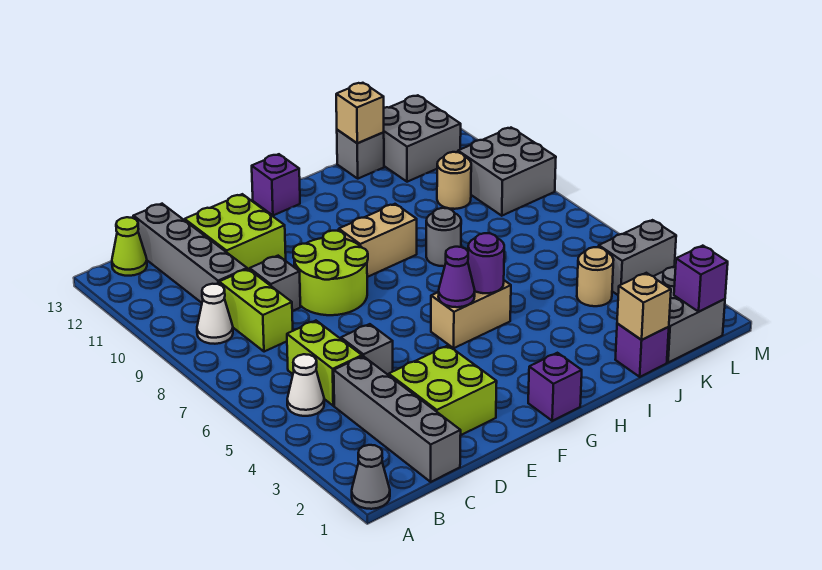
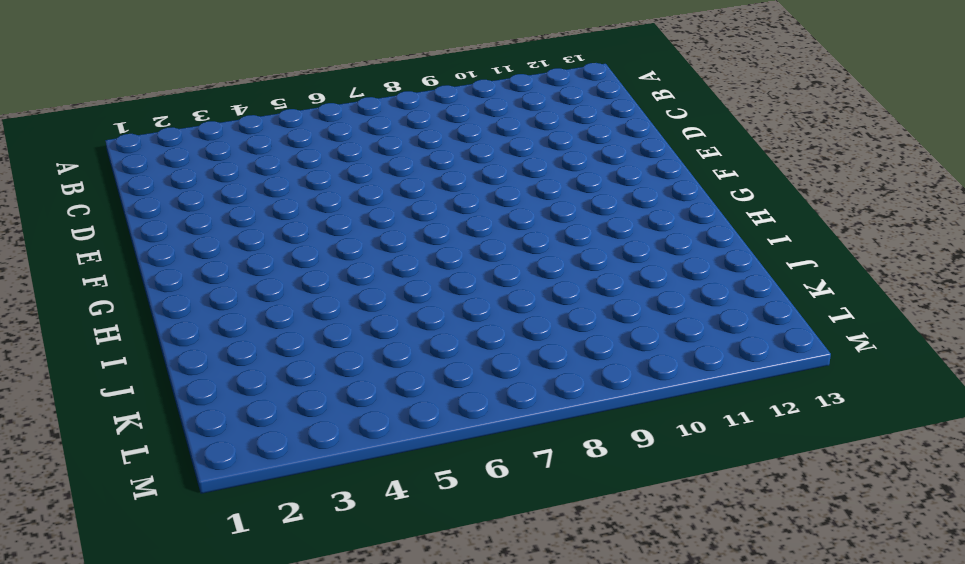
none -> grey 1x1 cone [352,445,390,509]
none -> white 1x1 cone [287,354,324,416]
none -> white 1x1 cone [197,284,233,344]
none -> lime 1x1 cone [112,217,147,276]

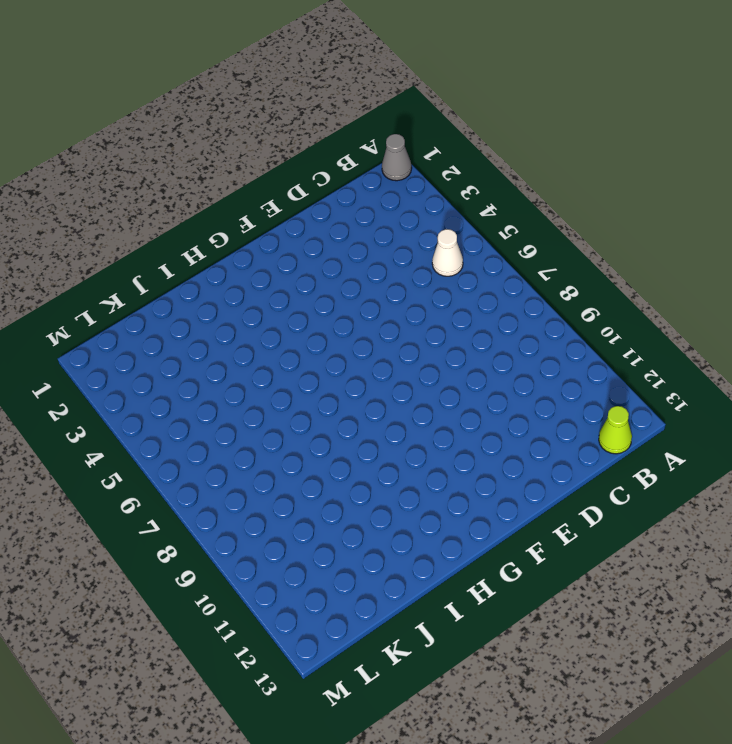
none -> white 1x1 cone [197,284,233,344]
none -> grey 1x4 brick [334,356,461,482]
none -> lime 1x2 brick [287,321,362,406]
none -> lime 1x2 brick [219,269,293,352]

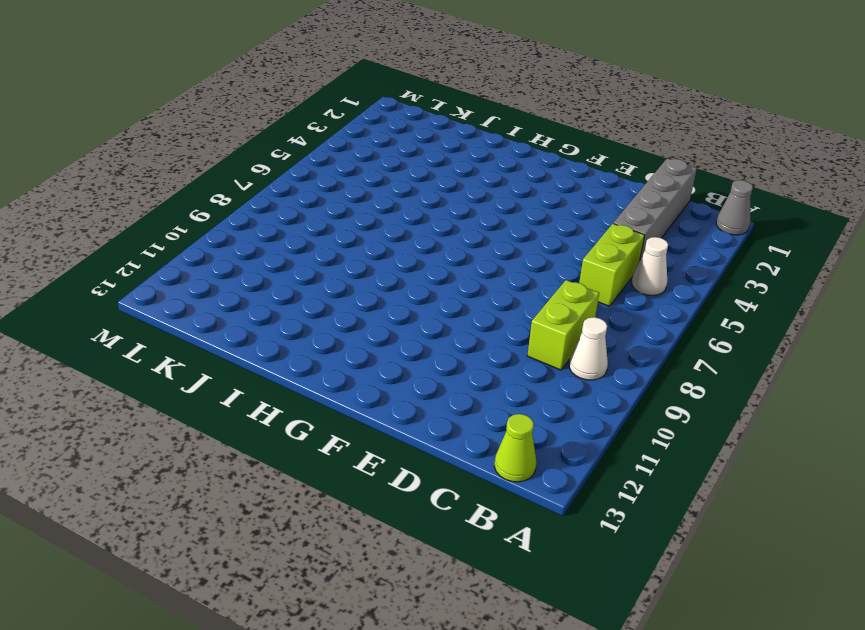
none -> grey 1x4 brick [134,204,247,303]
none -> lime 2x2 brick [389,346,497,435]
none -> grey 1x1 brick [341,324,393,375]
none -> grey 1x1 brick [250,256,300,311]

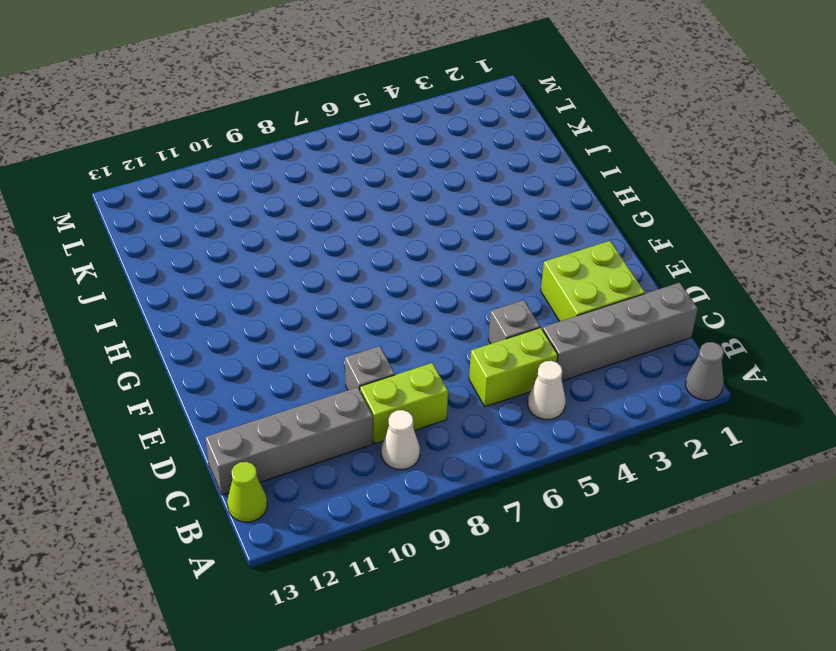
none -> lime 2x2 brick [185,194,286,270]
none -> lime 2x2 round brick [293,231,368,315]
none -> purple 1x1 brick [528,353,582,421]
none -> tan 1x2 brick [431,280,511,348]

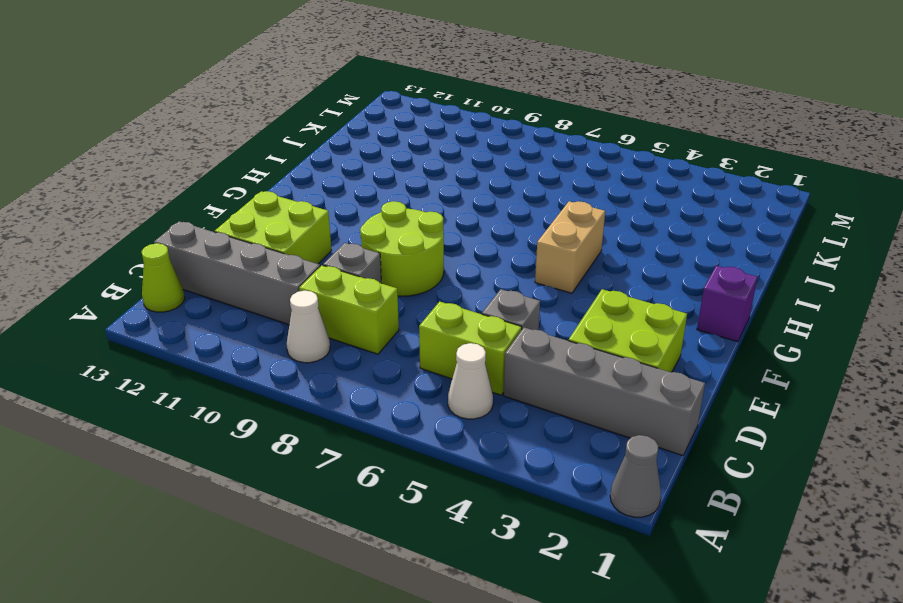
none -> tan 1x2 brick [339,204,417,277]
none -> purple 1x1 brick [252,154,300,215]
none -> grey 1x1 round brick [426,208,461,266]
none -> purple 1x1 brick [615,324,669,377]

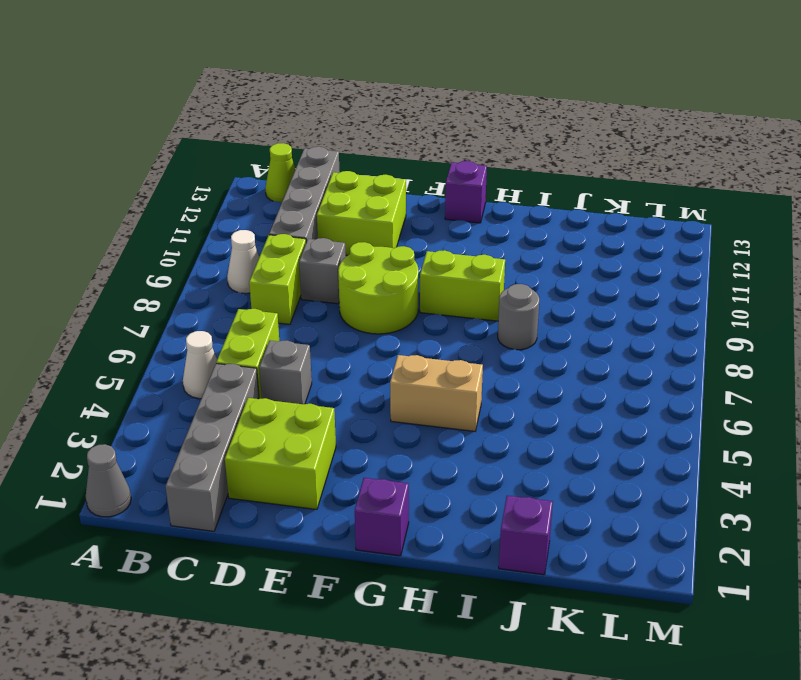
lime 1x2 brick [420,250,505,321] -> tan 1x2 brick [339,204,417,277]
none -> grey 1x1 brick [337,130,384,179]
none -> grey 2x2 brick [654,266,725,363]
none -> tan 1x1 round brick [577,247,614,306]
none -> tan 1x1 round brick [437,152,471,209]

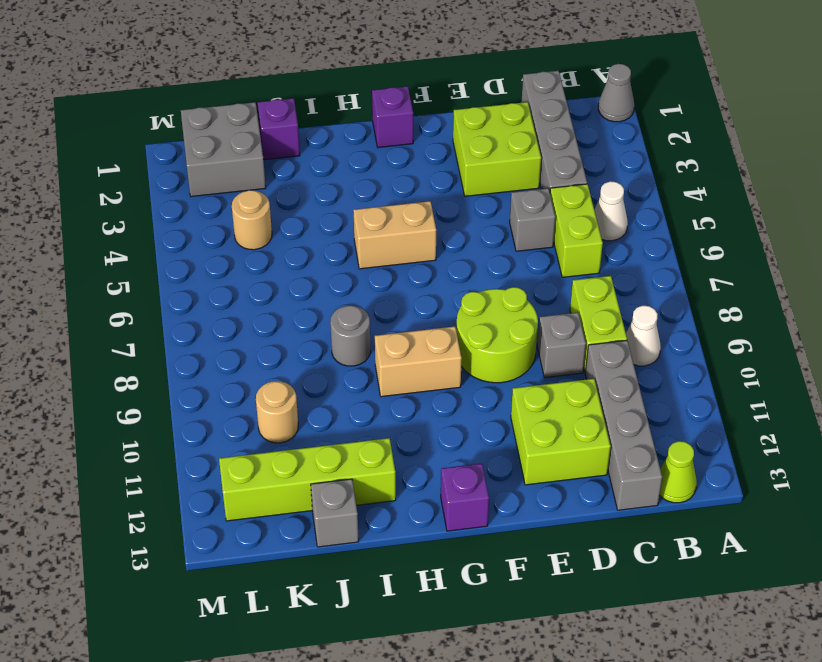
lime 1x4 brick [219,438,396,521] -> grey 2x2 brick [383,95,461,182]
none -> grey 1x2 brick [599,220,676,295]
none -> grey 2x2 brick [458,128,556,216]
none -> purple 1x1 cone [438,247,475,307]
none -> purple 1x1 round brick [468,233,504,293]

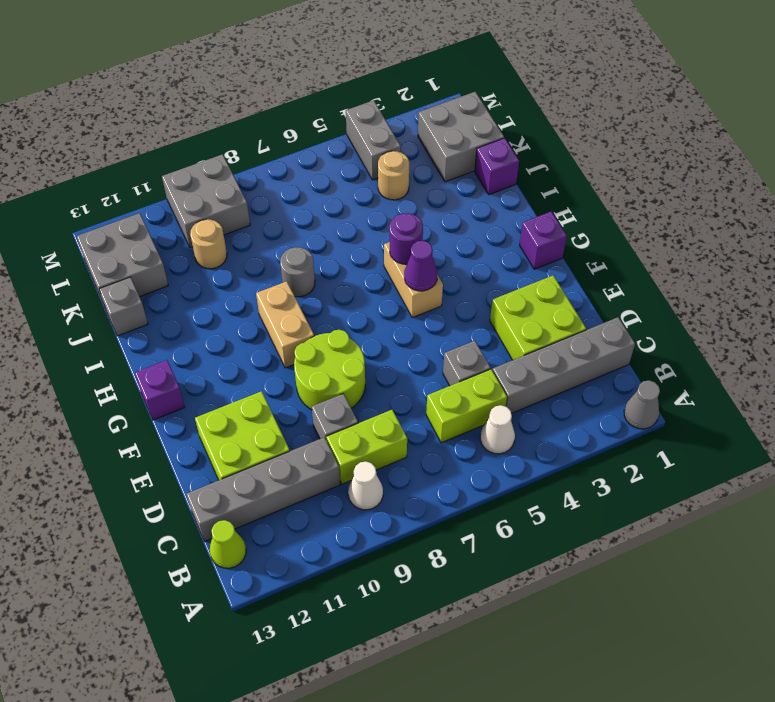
none -> tan 1x1 brick [617,273,671,340]
none -> tan 1x1 brick [336,83,384,143]
none -> purple 1x1 brick [674,246,728,312]

